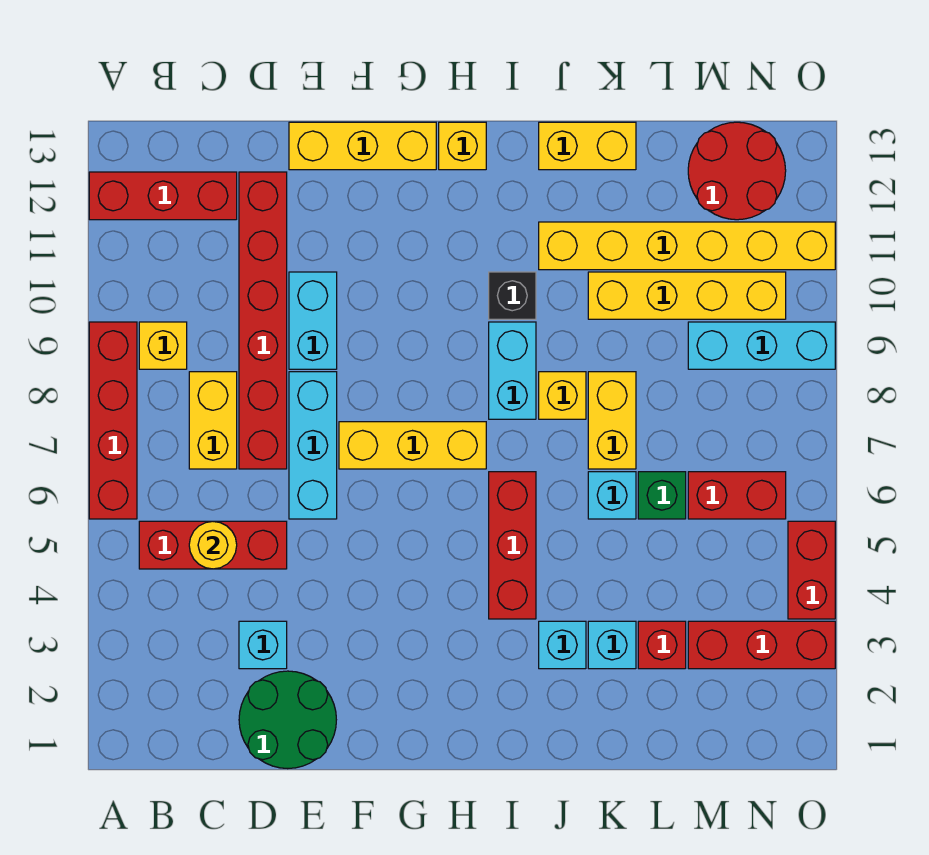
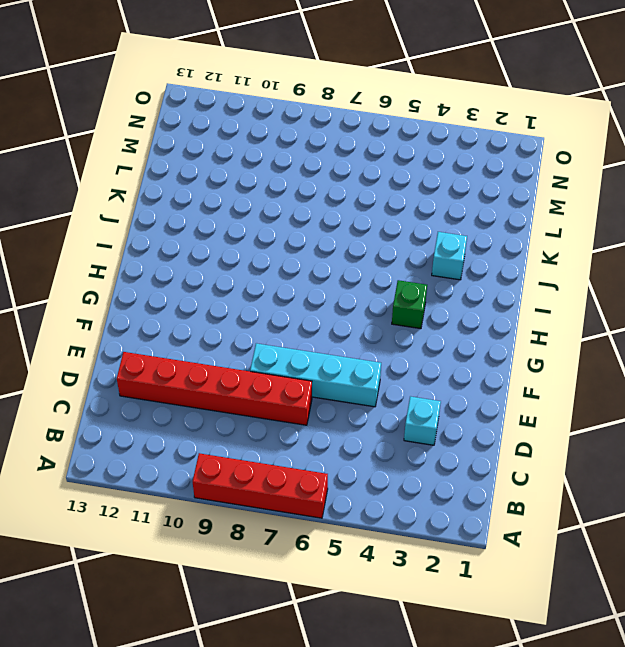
cyan 1x4 brick [250,343,381,407] -> cyan 1x3 brick [289,372,337,519]
green 1x1 brick [392,280,427,329] -> green 1x1 brick moved to [638,472,686,519]
none -> red 1x3 brick [89,172,237,220]
none -> red 1x3 brick [139,521,287,569]
none -> yellow 1x1 brick [139,322,187,369]
none -> yellow 1x2 brick [189,372,237,469]

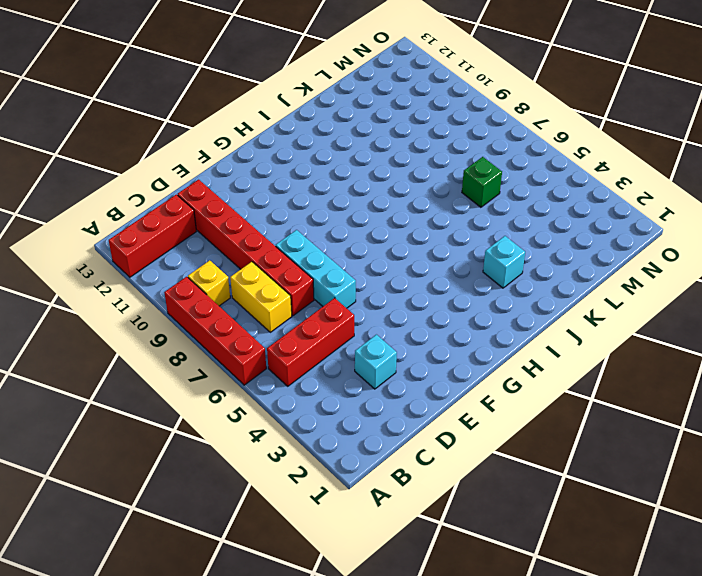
none -> green 2x2 round brick [239,671,336,769]
none -> cyan 1x2 brick [289,272,337,369]
none -> yellow 1x3 brick [289,122,436,170]
none -> yellow 1x3 brick [339,422,486,469]

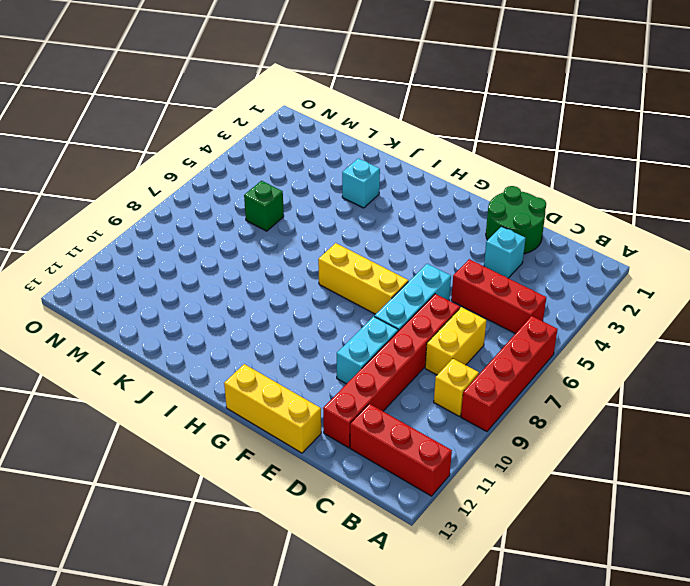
none -> yellow 1x1 brick [439,122,486,170]
none -> red 1x3 brick [489,472,536,619]
none -> cyan 1x2 brick [489,322,536,419]
none -> black 1x1 brick [489,272,536,319]

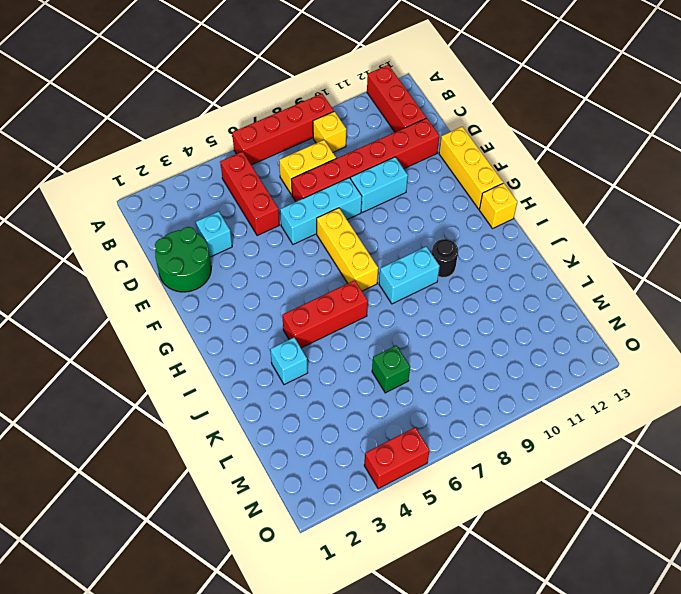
black 1x1 round brick [432,239,458,278] -> black 1x1 brick [489,272,536,319]
none -> yellow 1x1 brick [539,372,586,419]
none -> yellow 1x6 brick [539,222,835,270]
none -> yellow 1x2 brick [539,122,636,170]
none -> cyan 1x1 brick [588,621,636,669]

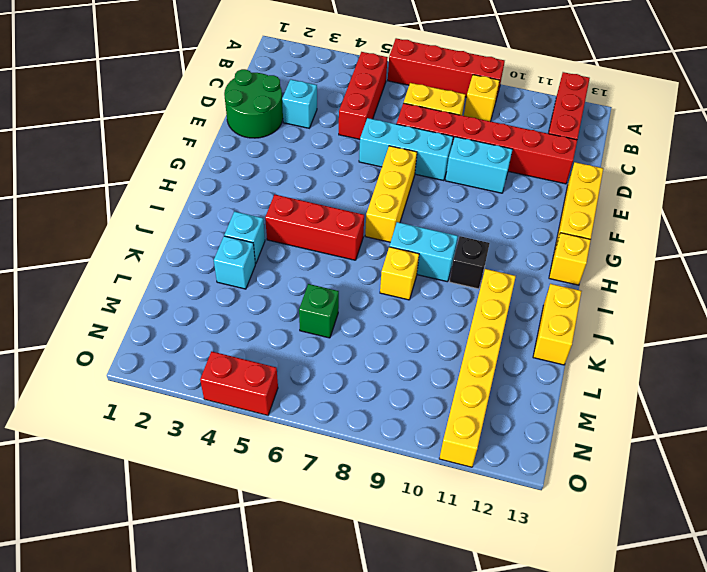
none -> cyan 1x1 brick [588,472,636,519]
none -> yellow 1x2 brick [588,372,636,469]
none -> yellow 1x4 brick [588,272,786,319]
none -> red 1x1 brick [638,621,686,669]

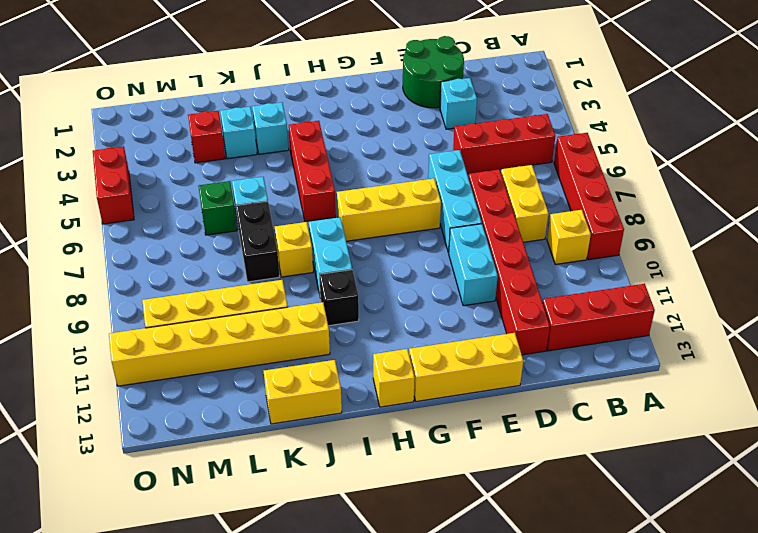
black 1x2 brick [236,201,280,282] -> yellow 1x2 brick [588,372,636,469]
none -> red 1x3 brick [688,621,835,669]
none -> red 1x2 brick [688,472,786,519]
none -> cyan 1x3 brick [688,322,835,369]
none -> red 2x2 round brick [688,122,786,220]

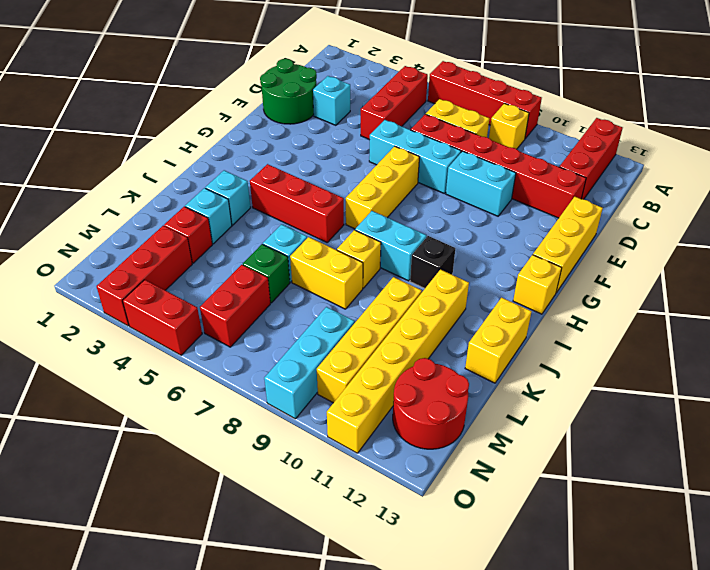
none -> yellow 1x1 round brick [189,521,237,569]

